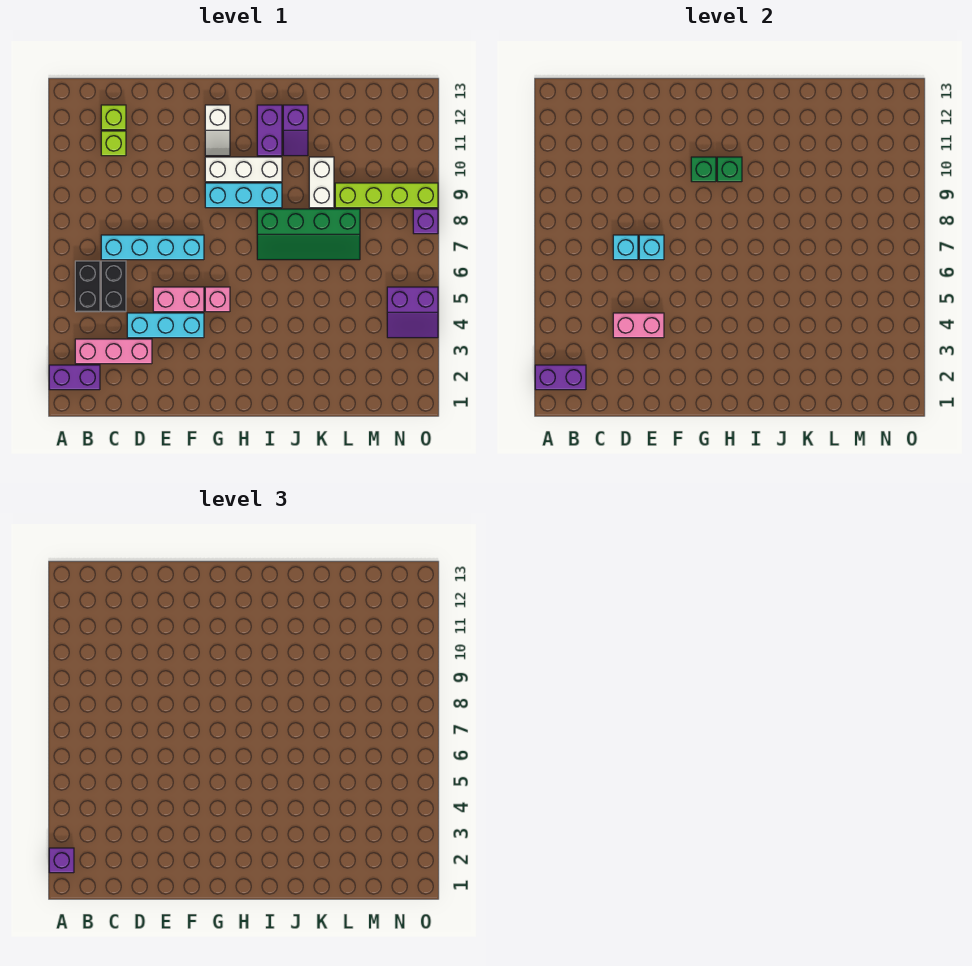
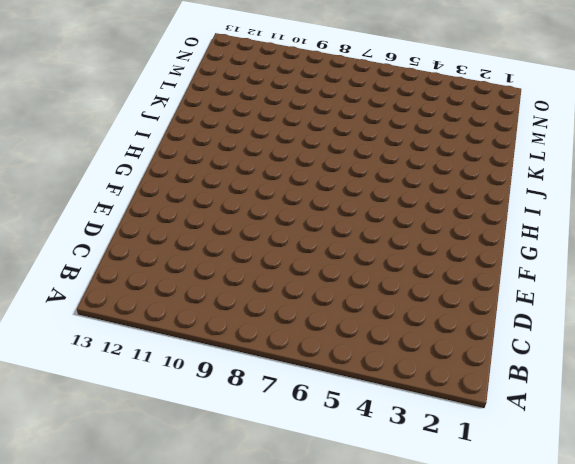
none -> purple 1x2 brick [49,365,100,390]
none -> pink 1x3 brick [75,339,152,364]
none -> black 1x2 brick [75,261,100,312]

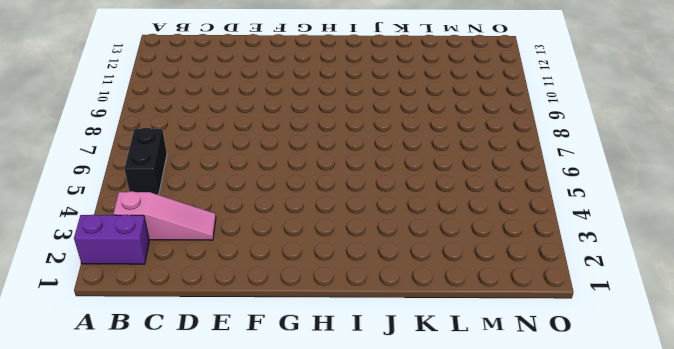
pink 1x3 slope [113,191,216,240] -> pink 1x3 brick [75,339,152,364]
none -> black 1x2 brick [101,261,126,312]
none -> cyan 1x4 brick [101,235,204,260]
none -> lime 1x1 brick [101,131,126,156]

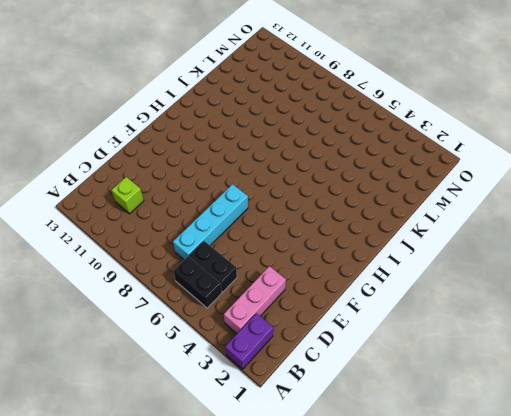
none -> lime 1x1 brick [101,105,126,130]
none -> cyan 1x3 brick [127,313,204,338]
none -> pink 1x2 brick [153,287,204,312]

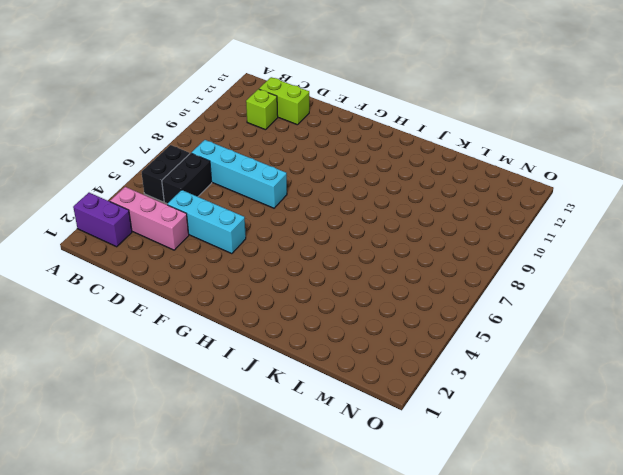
lime 1x2 brick [259,77,309,125] -> lime 1x1 brick [101,105,126,130]
none -> pink 1x2 brick [153,287,204,312]
none -> pink 1x1 brick [205,287,230,312]
none -> cyan 1x3 brick [205,183,282,208]

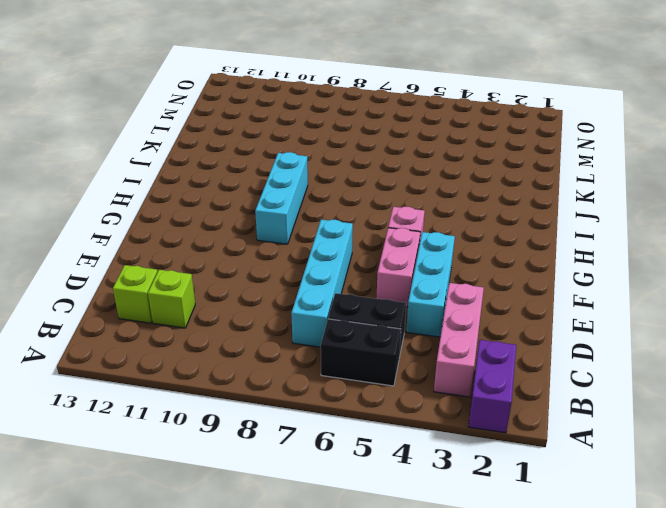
none -> white 1x3 brick [205,157,282,182]
none -> white 1x2 slope [205,105,230,156]
none -> green 2x4 slope [257,209,360,260]

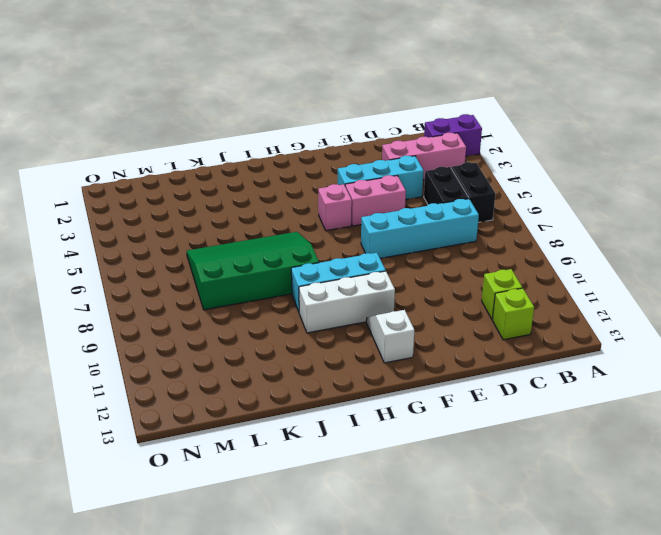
green 3x4 slope [187,232,319,310] -> green 2x4 slope [257,209,360,260]
none -> purple 1x2 brick [257,105,282,156]
none -> purple 1x2 slope [283,105,308,156]
none -> white 1x2 brick [309,157,334,208]

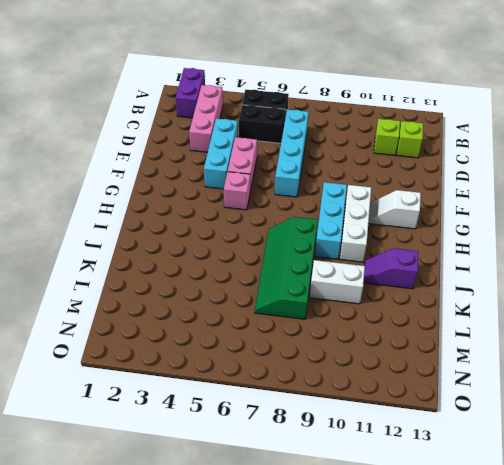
none -> purple 1x2 brick [257,105,282,156]
none -> lime 1x4 brick [335,183,438,208]
none -> purple 2x2 slope [387,287,438,338]

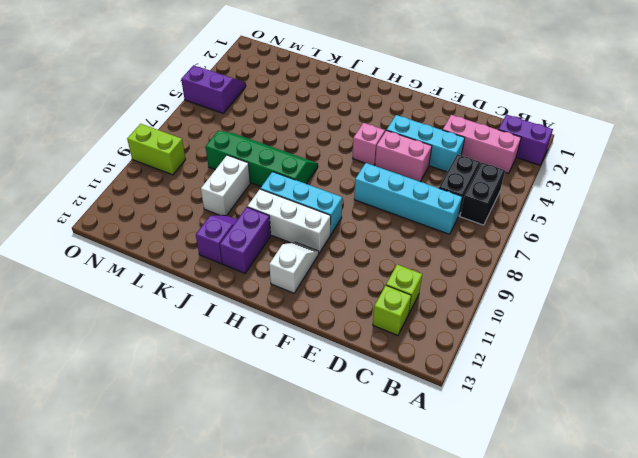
lime 1x2 brick [127,124,186,175] -> lime 1x4 brick [335,183,438,208]
none -> purple 1x1 brick [413,209,438,234]
none -> purple 1x2 brick [535,365,586,390]
none -> pink 1x2 brick [613,313,664,338]

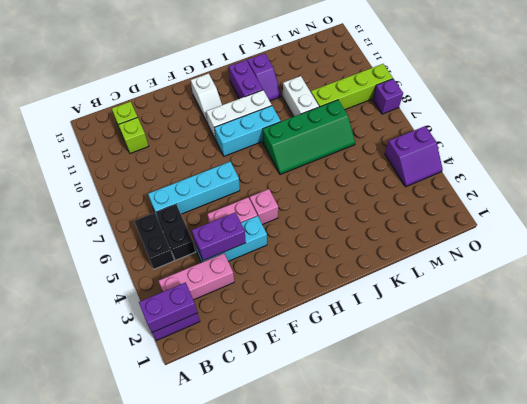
purple 1x2 brick [192,212,246,261] -> pink 1x2 brick [613,313,664,338]
none -> cyan 1x1 brick [613,235,638,260]
none -> cyan 1x1 brick [639,235,664,260]
none -> green 1x1 brick [691,157,716,182]

